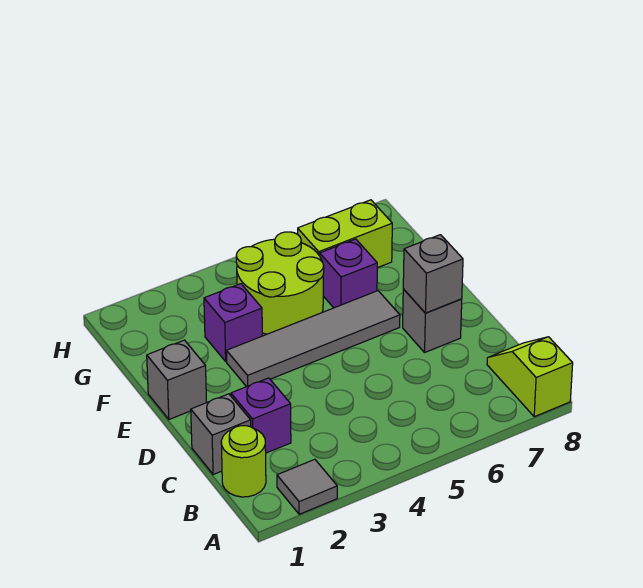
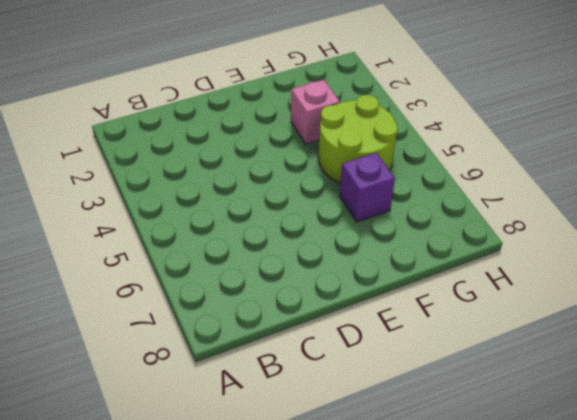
pink 1x1 brick [291,80,340,144] -> purple 1x1 brick [204,284,262,361]
none -> grey 1x1 tile [277,459,337,514]
none -> lime 1x2 slope [487,337,573,417]
none -> lime 1x1 round brick [221,426,266,497]

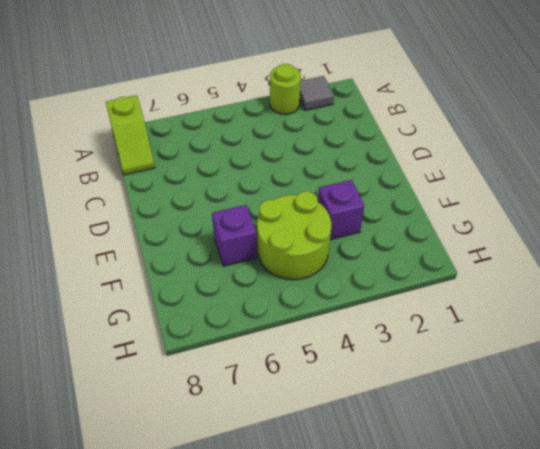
lime 1x1 round brick [270,64,301,114] -> lime 1x1 round brick moved to [221,426,266,497]
none -> grey 1x1 brick [191,394,251,475]
none -> purple 1x1 brick [231,378,291,453]
none -> grey 1x1 brick [403,289,462,352]

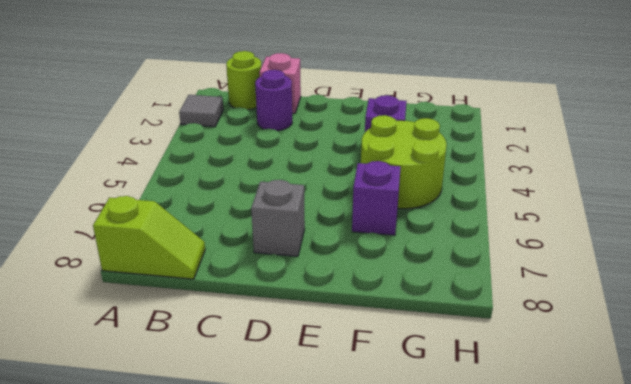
pink 1x1 brick [259,53,301,113] -> grey 1x1 brick [191,394,251,475]
purple 1x1 round brick [255,70,292,131] -> purple 1x1 brick [231,378,291,453]
none -> grey 1x1 brick [147,340,207,419]
none -> grey 1x4 tile [226,291,400,387]
none -> lime 1x2 brick [298,200,392,268]

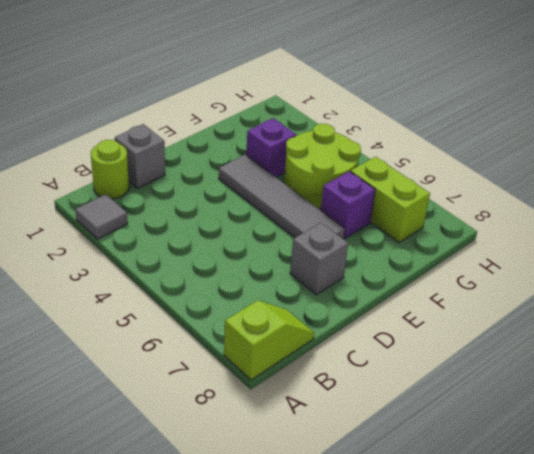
none -> purple 1x1 brick [231,378,291,453]
none -> grey 1x1 brick [147,340,207,419]
none -> grey 1x1 brick [403,235,463,313]

